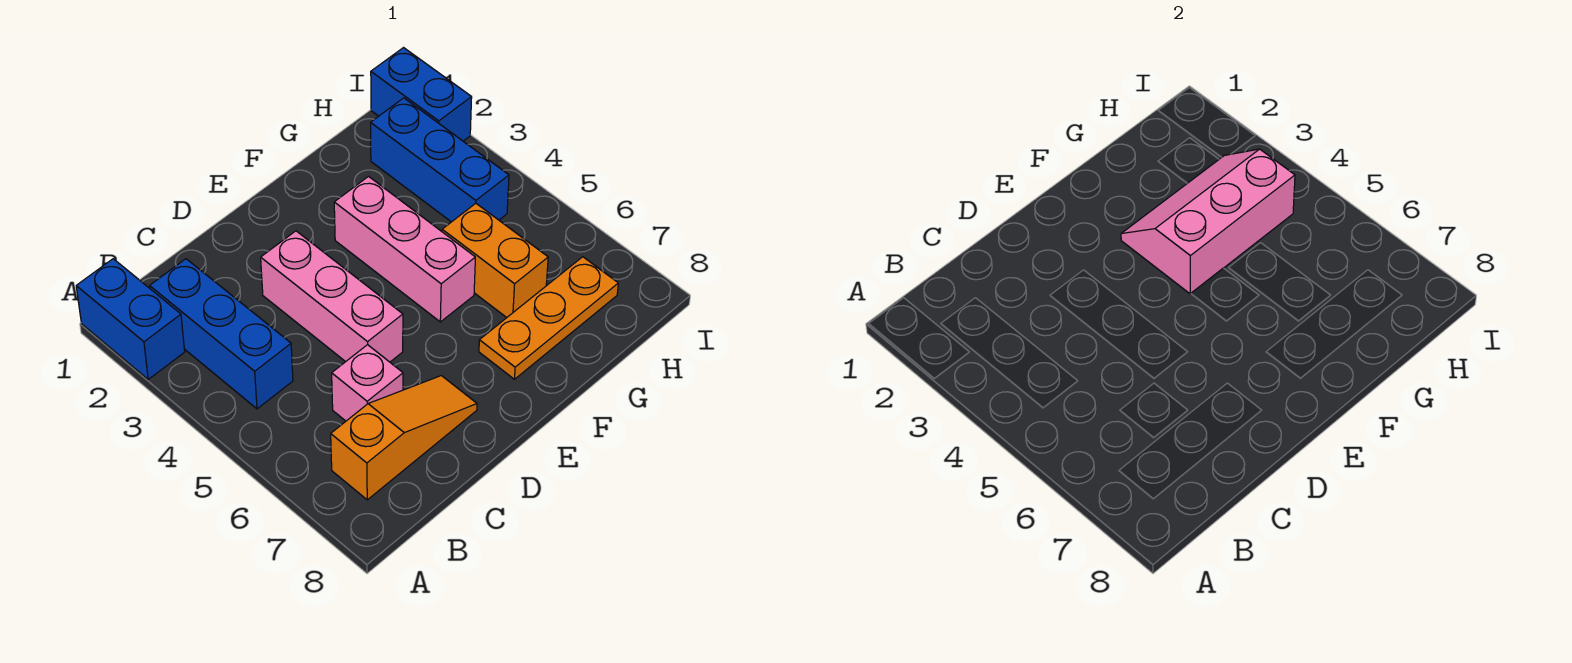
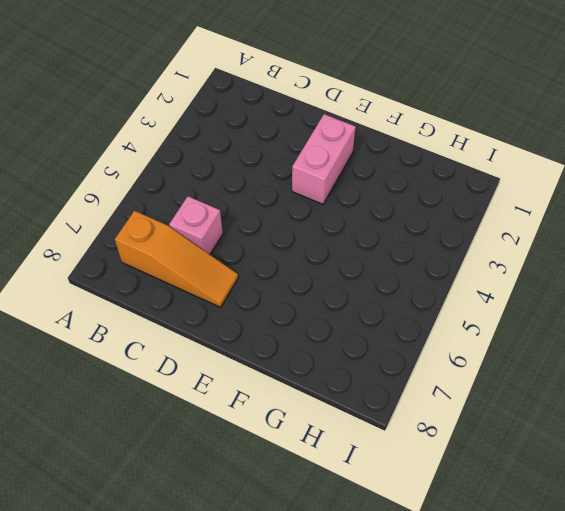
pink 1x2 brick [292,114,356,204] -> none
none -> blue 1x2 brick [76,259,185,380]
none -> blue 1x3 brick [150,259,293,409]

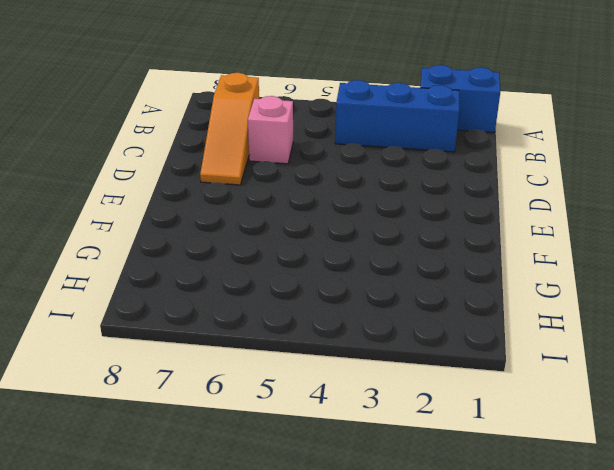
none -> pink 1x3 brick [261,231,403,362]
none -> pink 1x3 brick [334,177,475,322]

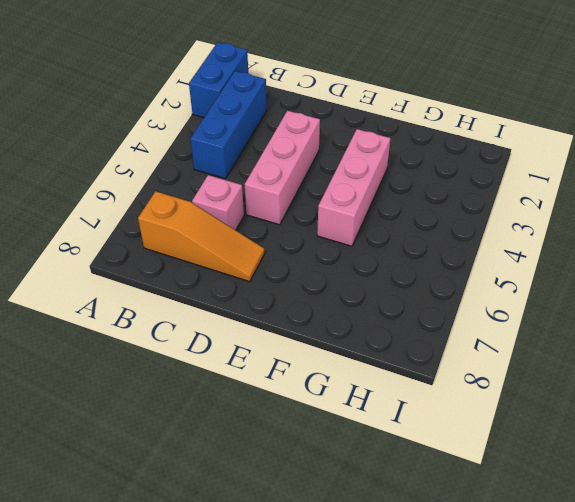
none -> orange 1x3 plate [479,257,618,379]
none -> orange 1x2 brick [442,203,548,318]

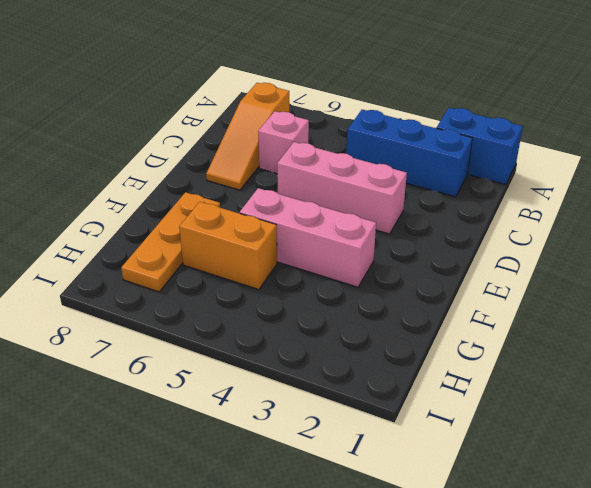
none -> blue 1x3 brick [371,98,509,222]
none -> blue 1x2 brick [371,48,472,141]

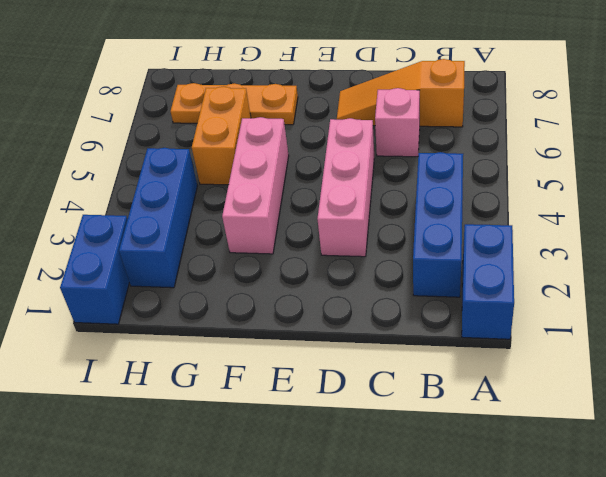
none -> pink 2x3 slope [1121,149,1295,294]

